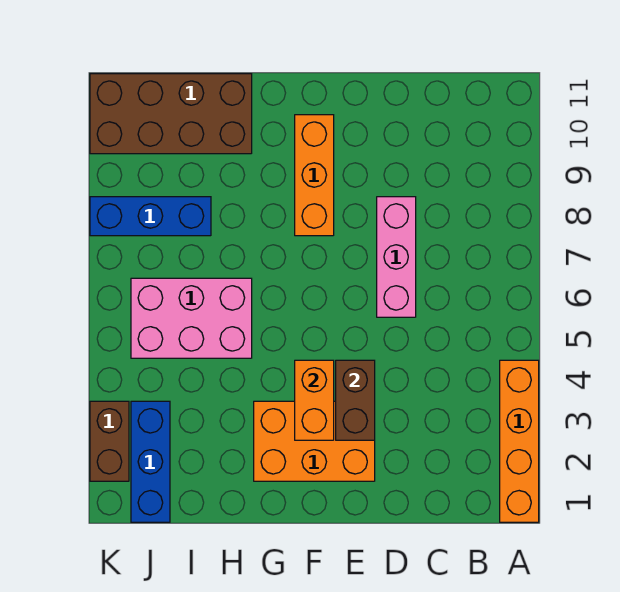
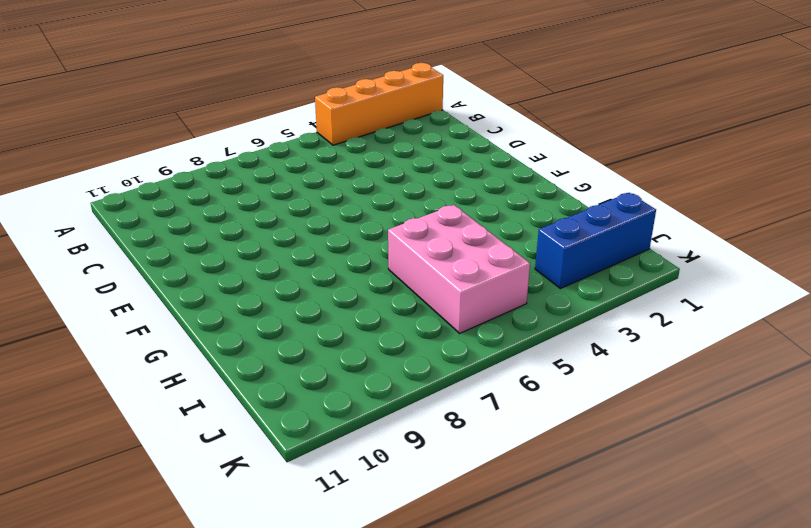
none -> pink 1x3 brick [377,197,416,317]
none -> orange 2x3 brick [254,401,375,481]

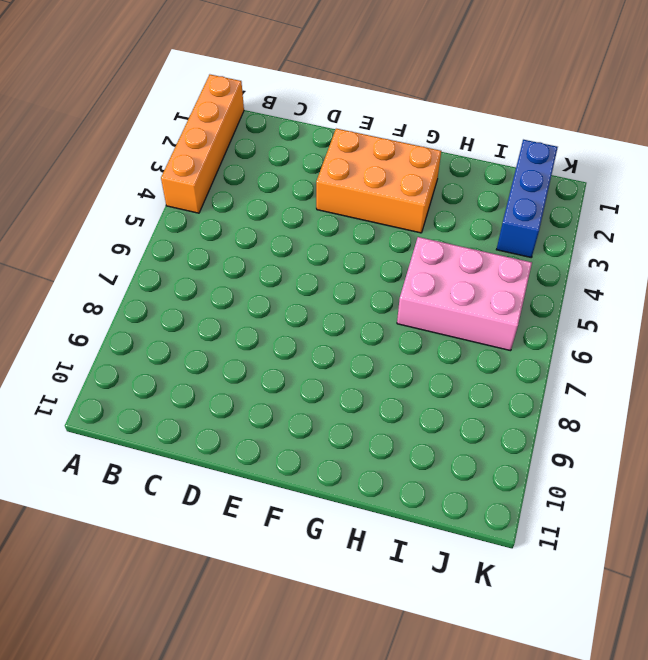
none -> pink 1x3 brick [377,197,416,317]
none -> orange 1x3 brick [295,115,334,236]

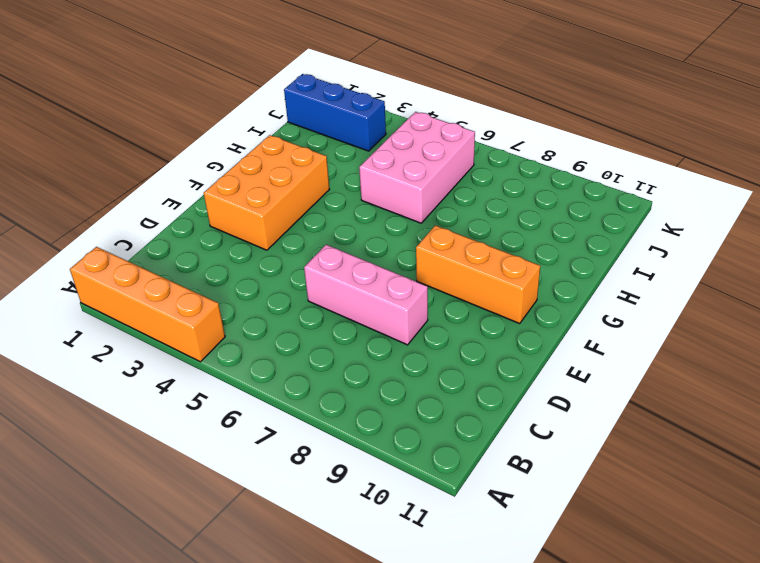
none -> brown 2x4 brick [90,74,252,154]
none -> blue 1x3 brick [90,197,211,236]

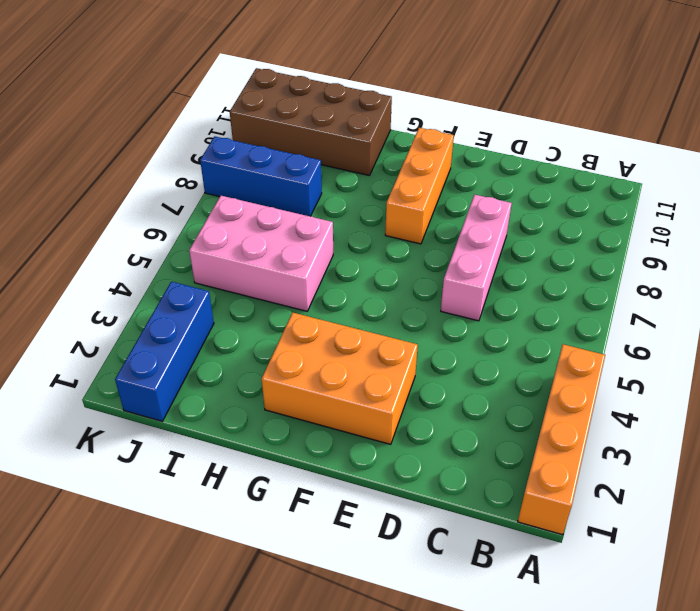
none -> brown 1x2 brick [90,401,129,481]
none -> brown 1x2 brick [336,360,375,440]

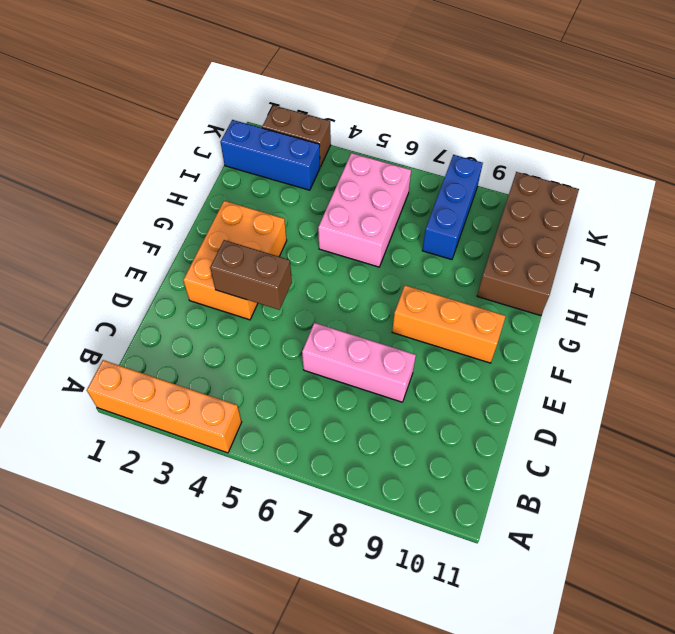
none -> orange 1x2 brick [295,360,334,440]

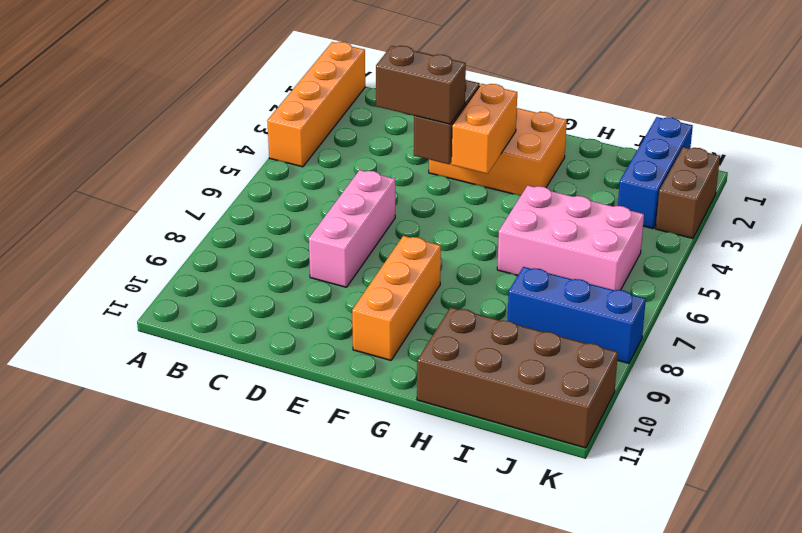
brown 1x2 brick [376,46,466,124] -> none

